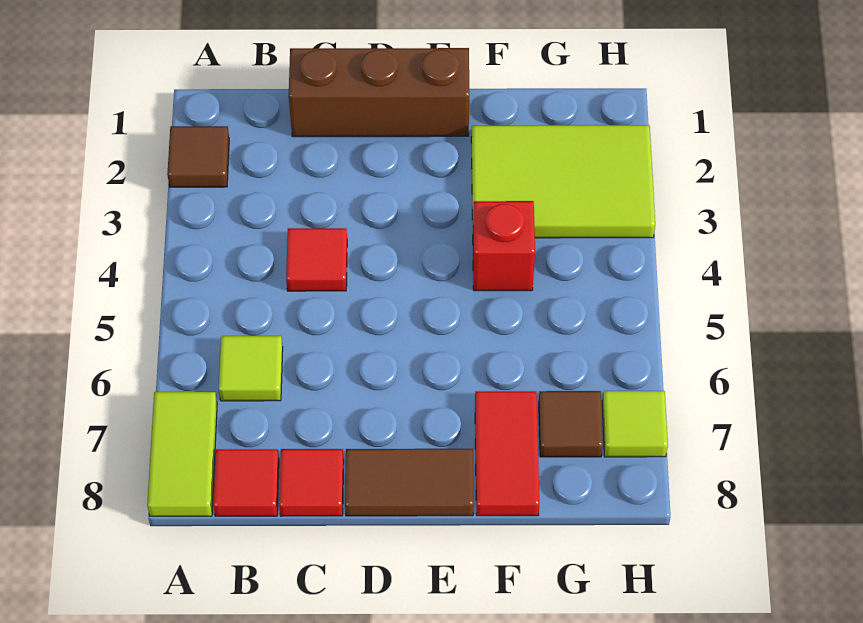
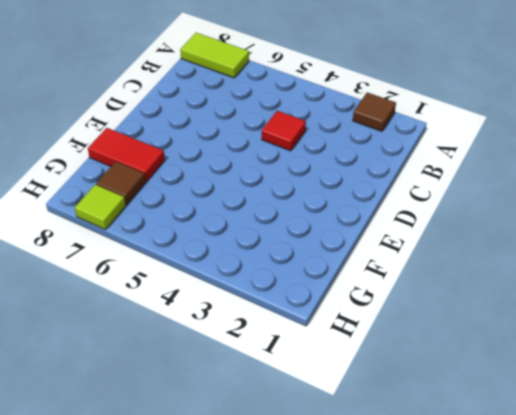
none -> lime 1x1 tile [219,336,283,401]
none -> red 1x1 tile [213,449,279,516]
none -> brown 1x3 brick [289,48,469,137]

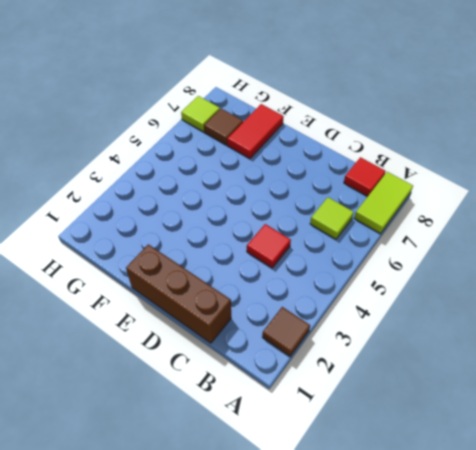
none -> red 1x1 tile [279,449,344,516]
none -> brown 1x2 tile [345,449,474,516]
none -> lime 2x3 tile [471,125,655,238]

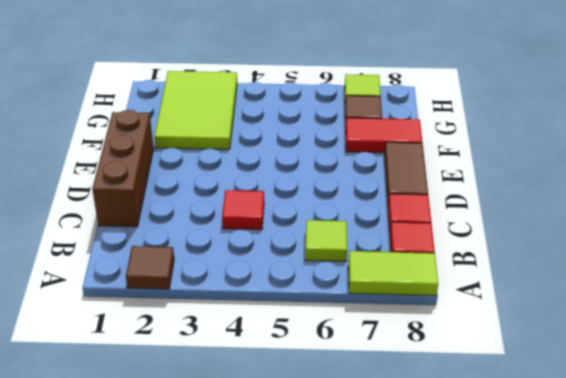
none -> red 1x1 brick [473,201,535,291]

